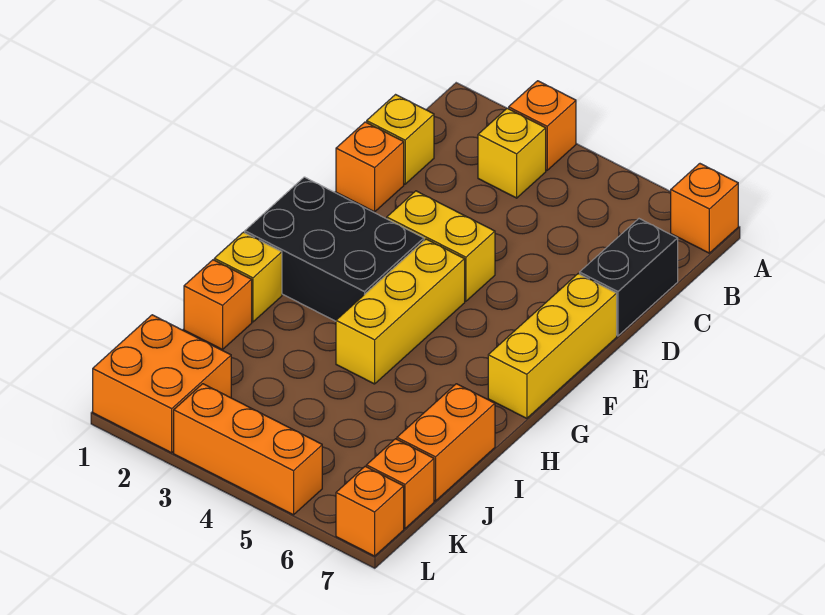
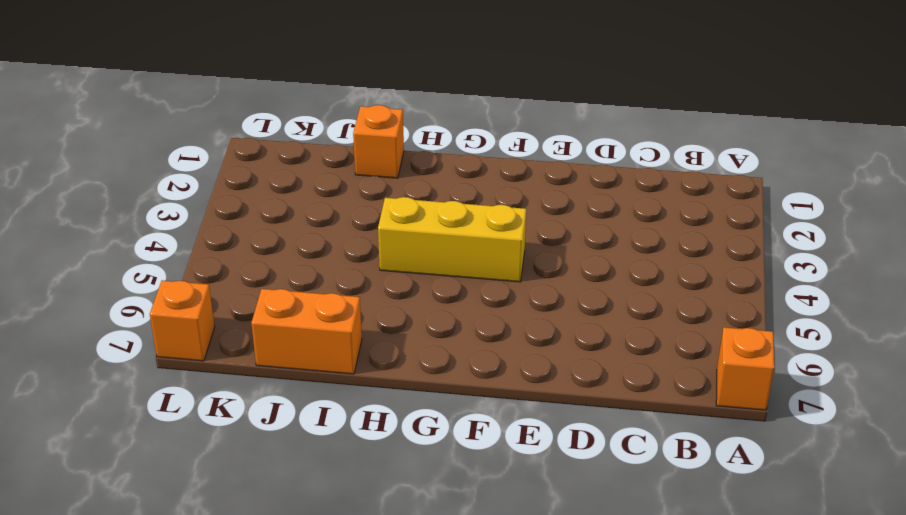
none -> orange 1x1 brick [509,81,576,170]
none -> yellow 1x1 brick [478,108,546,198]
none -> yellow 1x1 brick [367,95,434,184]

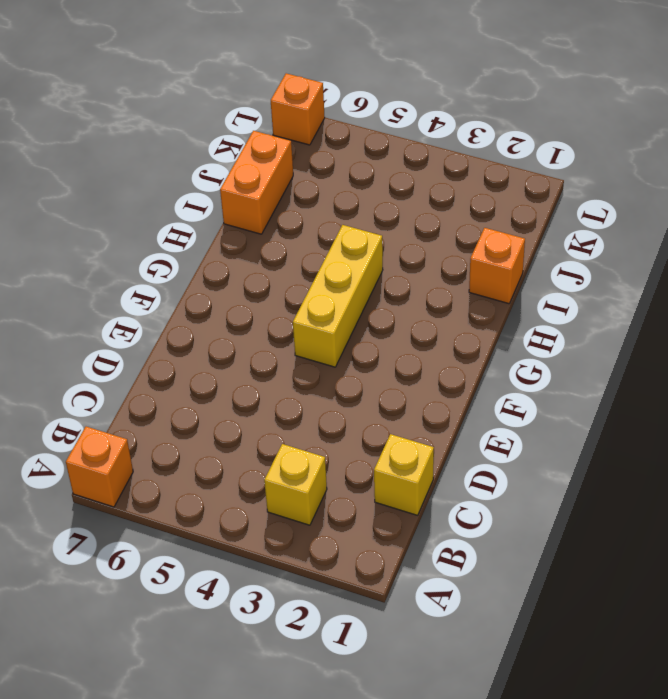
none -> orange 1x1 brick [509,81,576,170]
none -> black 1x2 brick [580,219,678,336]
none -> orange 1x1 brick [336,122,404,212]

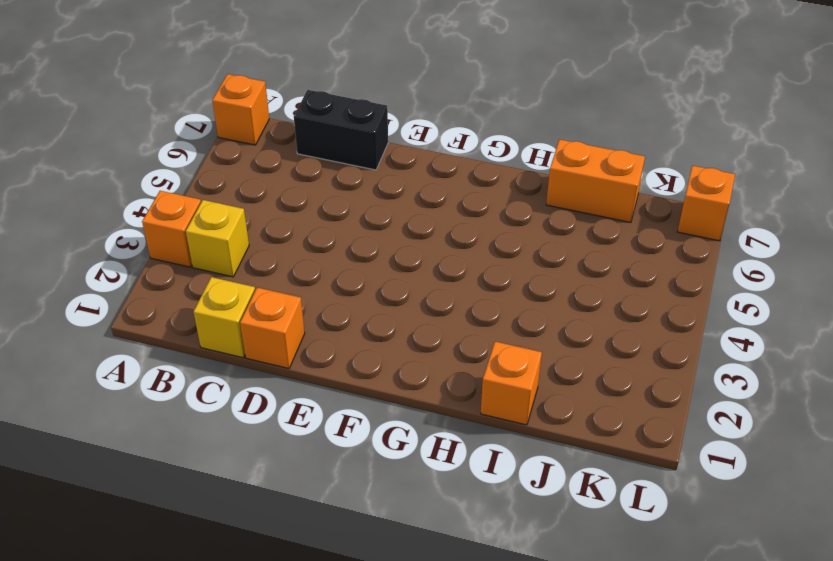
none -> yellow 1x2 brick [387,191,495,301]
none -> yellow 1x3 brick [488,274,617,418]
none -> black 2x3 brick [245,177,424,321]

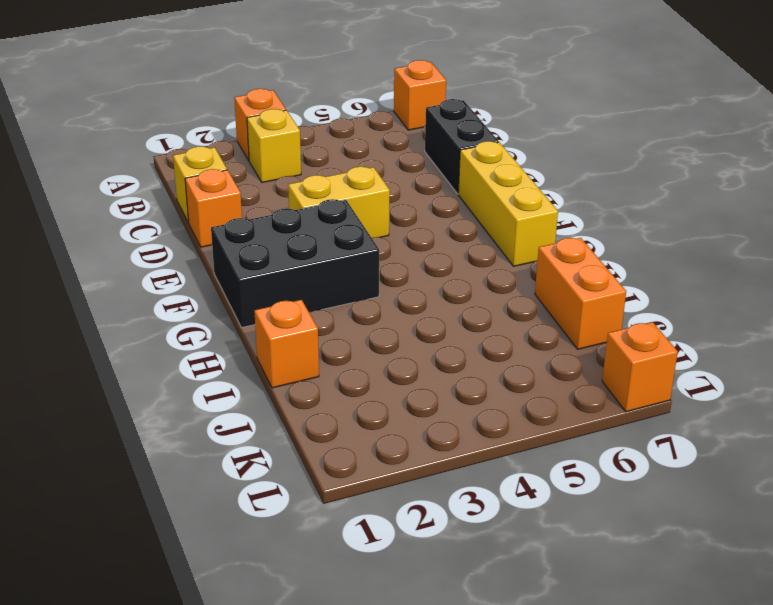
none -> yellow 1x3 brick [336,239,465,384]
none -> yellow 1x1 brick [214,232,282,322]
none -> orange 2x2 brick [93,315,231,453]

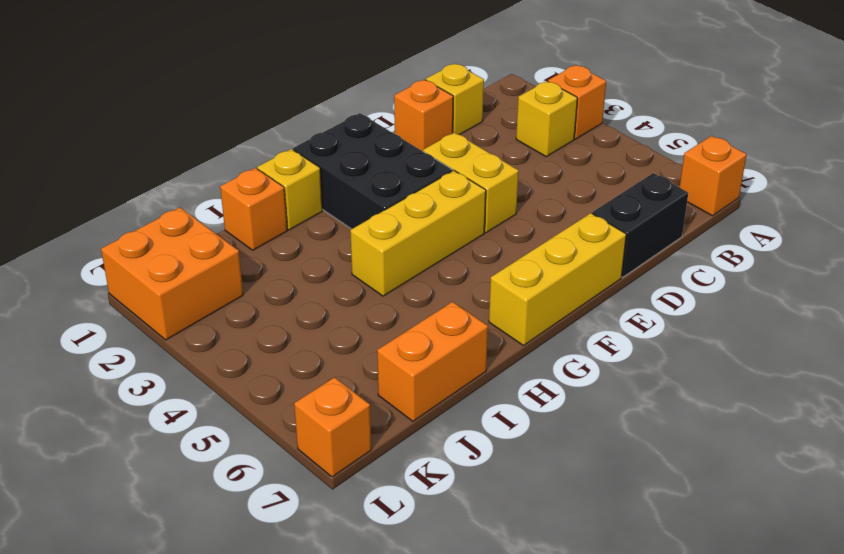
none -> orange 1x1 brick [366,439,434,528]
none -> orange 1x3 brick [174,384,322,515]

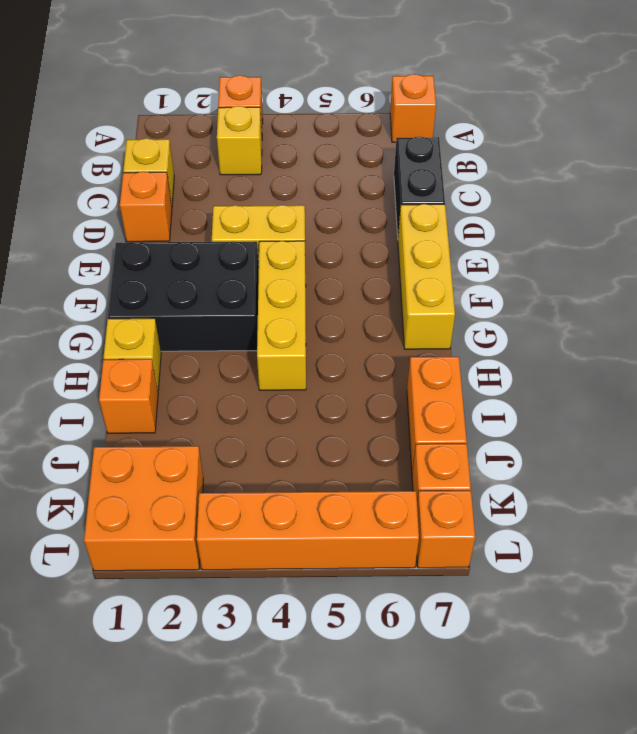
orange 1x4 brick [197,491,419,570] -> orange 1x3 brick [174,384,322,515]

